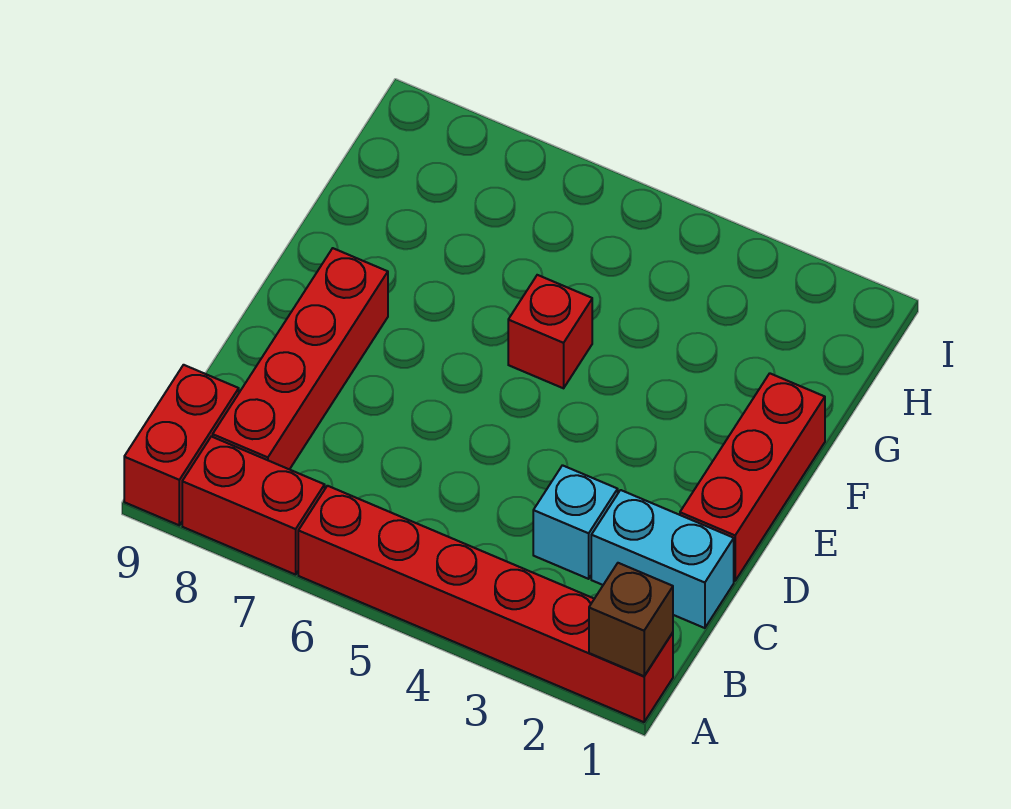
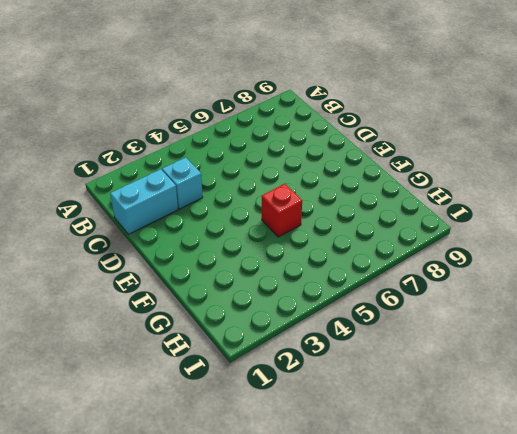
none -> red 1x6 brick [298,486,673,722]
none -> red 1x2 brick [182,437,325,575]

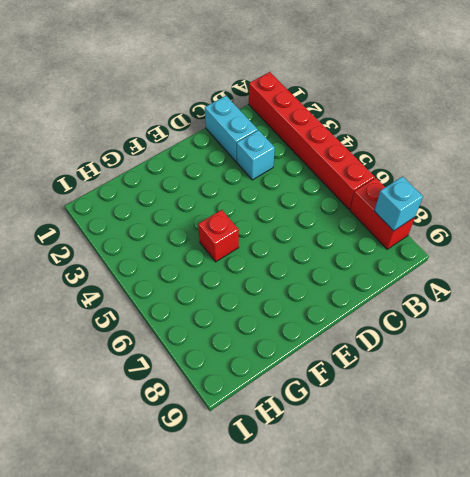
cyan 1x1 brick [374,177,423,231] -> none
none -> red 1x2 brick [124,365,239,525]
none -> red 1x4 brick [213,248,388,469]

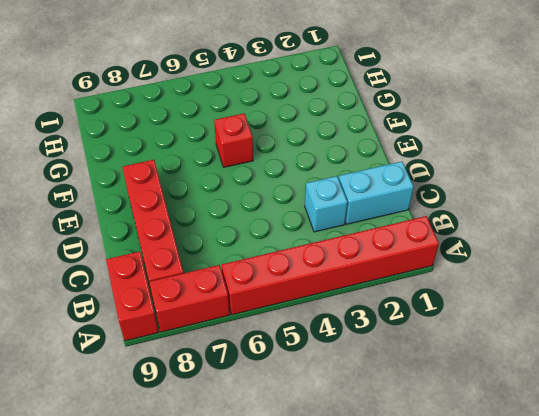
none -> red 1x3 brick [680,373,825,581]
none -> brown 1x1 brick [589,563,673,676]

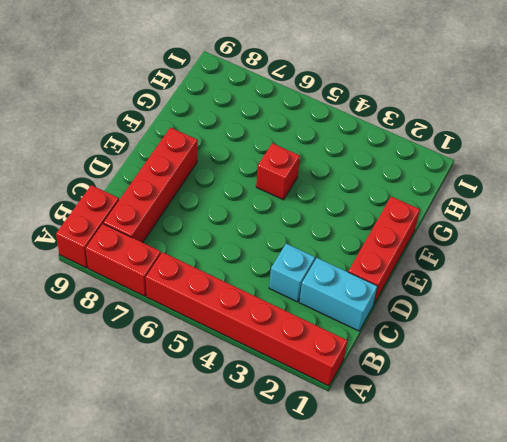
none -> brown 1x1 brick [589,563,673,676]

